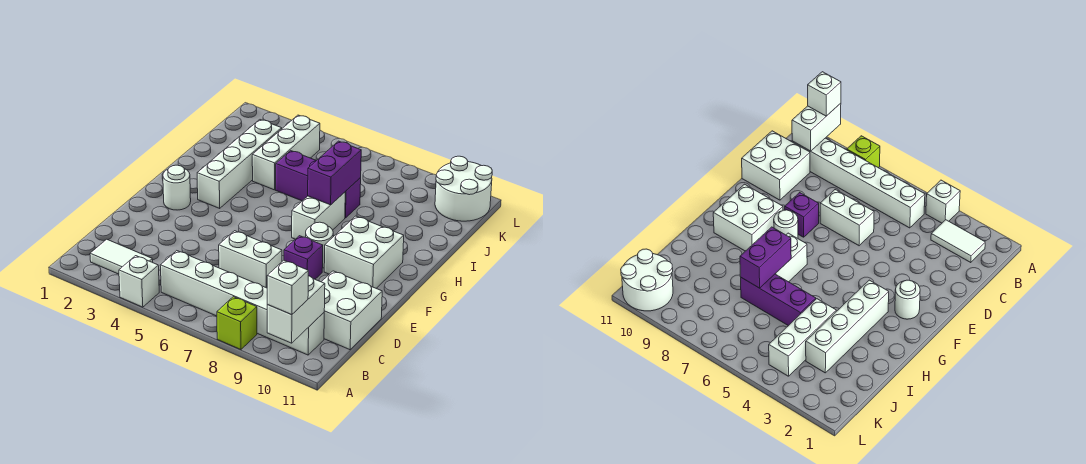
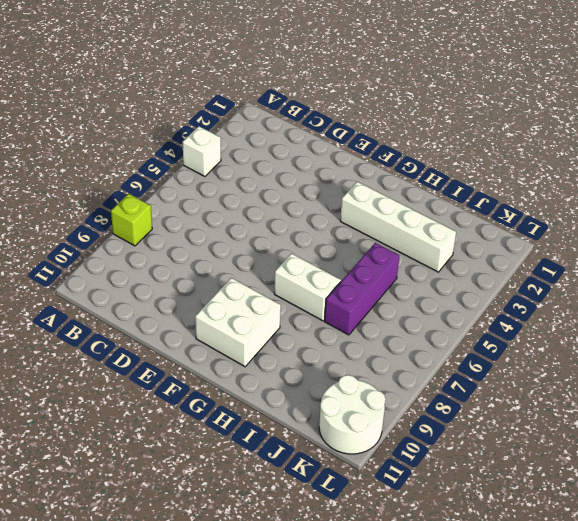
none -> white 1x2 tile [90,239,153,274]
none -> white 1x6 brick [160,251,324,355]
none -> white 2x2 brick [322,271,382,350]

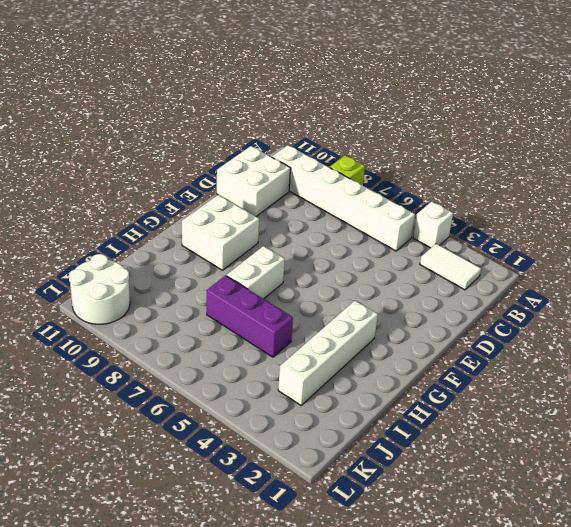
none -> white 1x2 brick [219,231,282,288]
none -> purple 1x1 brick [284,236,323,279]
none -> white 1x1 round brick [163,165,191,210]

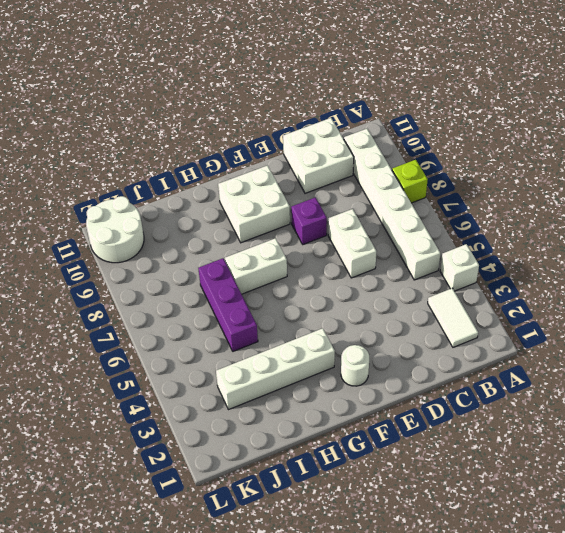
none -> white 1x1 round brick [306,222,333,268]
none -> white 1x3 brick [252,115,320,190]
none -> white 1x2 brick [267,276,325,343]

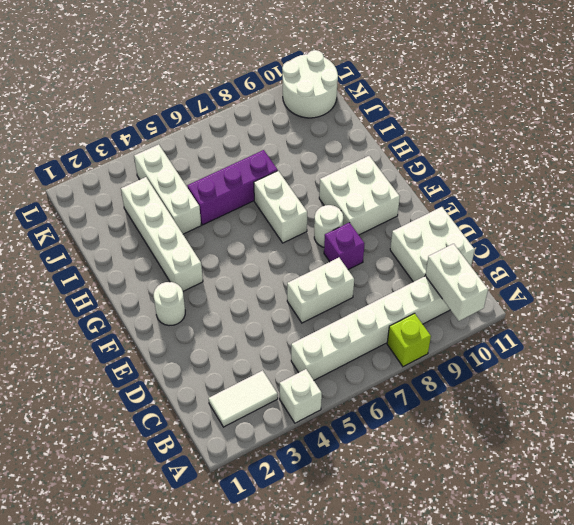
none -> purple 1x2 brick [308,141,361,205]
none -> white 1x1 brick [267,260,308,315]

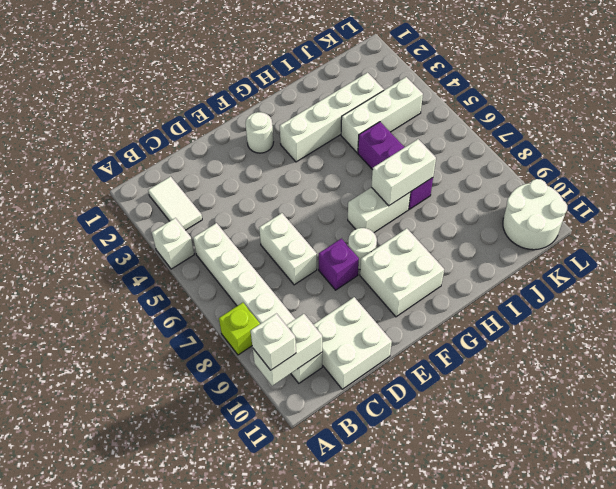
white 1x2 brick [371,139,436,206] -> purple 1x2 brick [308,141,361,205]

